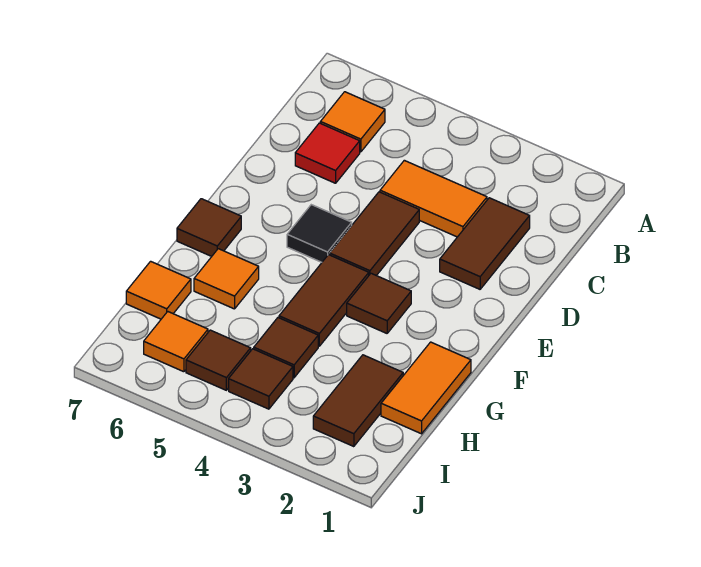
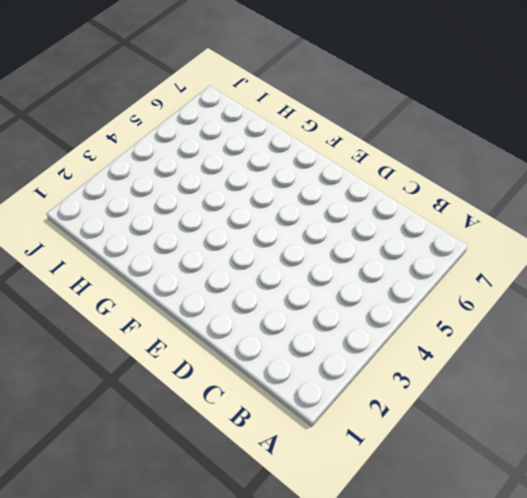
none -> orange 1x1 tile [320,92,385,152]
none -> brown 1x2 tile [440,198,530,289]
none -> orange 1x2 tile [380,160,487,237]

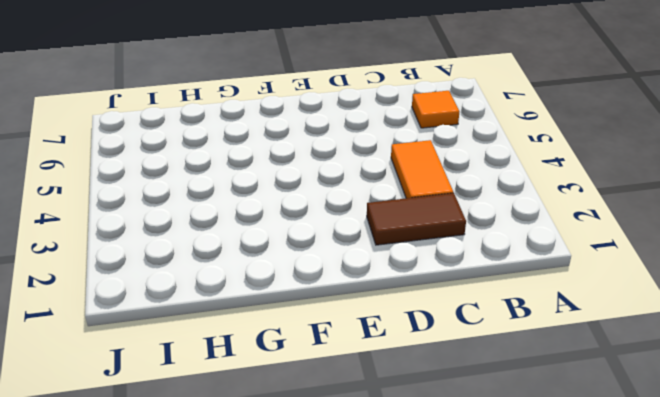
none -> red 1x1 tile [295,123,360,183]
none -> brown 1x2 tile [330,192,419,276]
none -> black 1x1 tile [287,205,352,262]

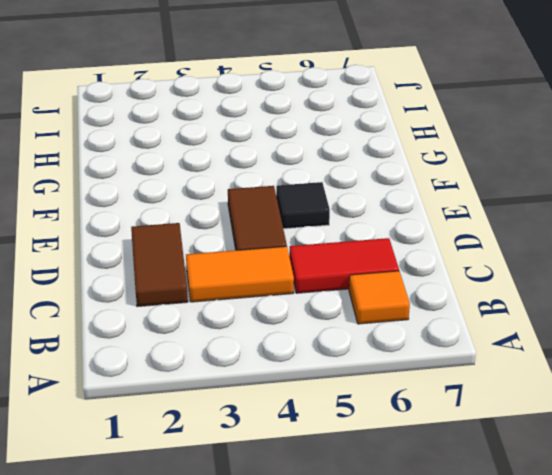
red 1x2 tile [289,238,399,293] -> red 1x1 tile [295,123,360,183]
none -> brown 1x1 tile [347,273,411,333]
none -> brown 1x2 tile [279,255,369,346]
none -> brown 1x1 tile [177,199,241,256]

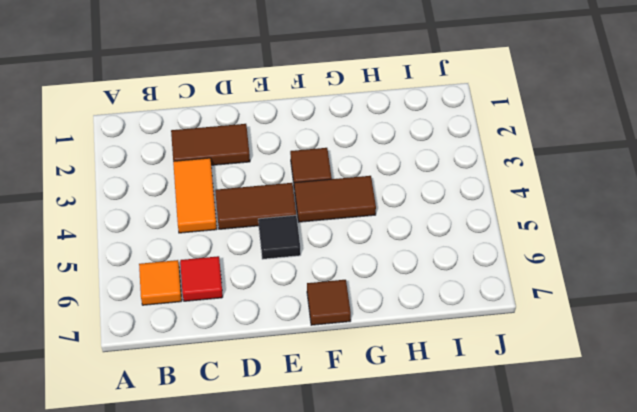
none -> orange 1x2 tile [381,342,471,434]
none -> orange 1x1 tile [194,249,259,309]
none -> brown 1x2 tile [313,355,403,447]

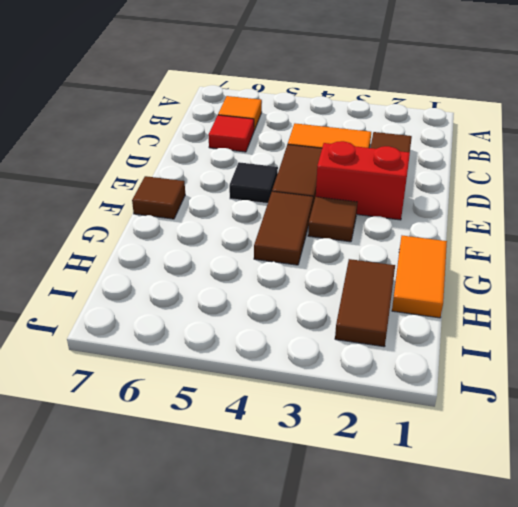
red 1x2 brick [316,141,410,220] -> none
none -> orange 1x1 tile [194,249,259,309]
none -> brown 1x1 tile [254,318,318,378]
none -> orange 1x1 tile [126,261,191,319]

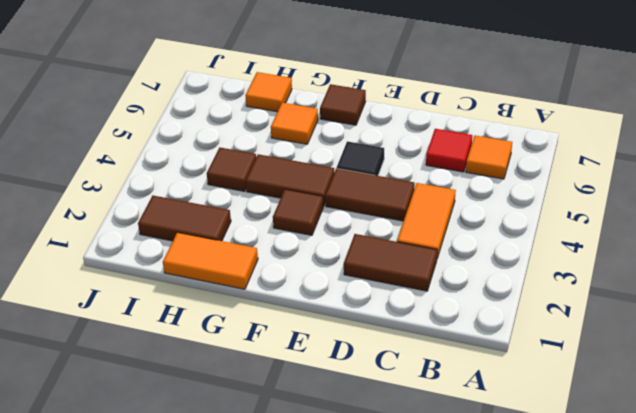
none -> brown 1x1 tile [229,349,293,409]
none -> brown 1x1 tile [186,330,251,390]
none -> orange 1x1 tile [144,312,208,372]

